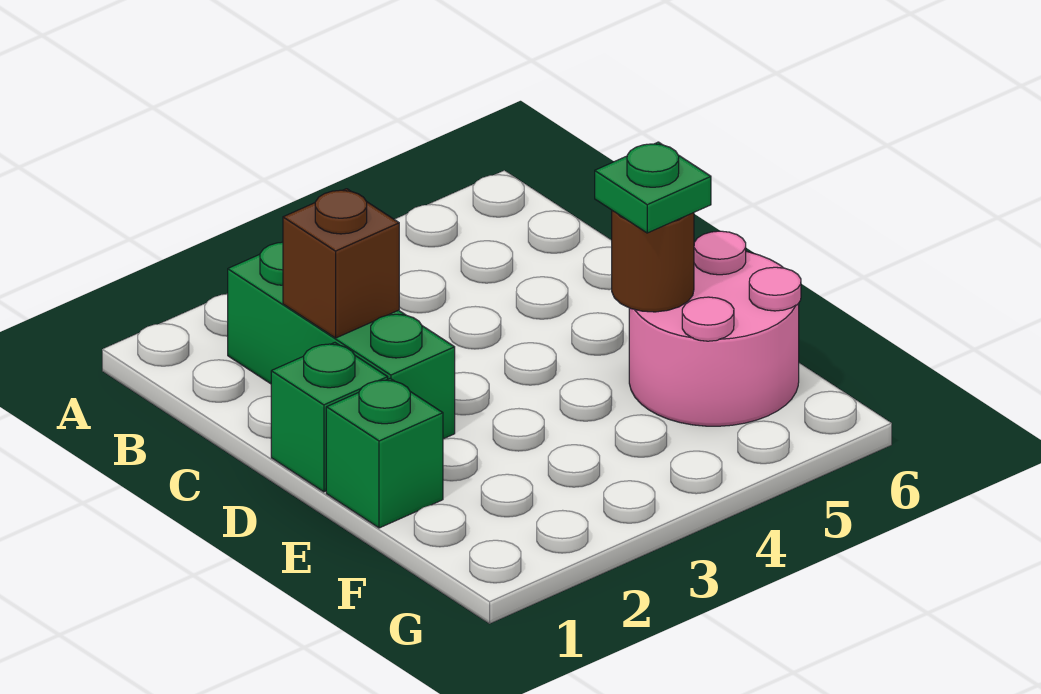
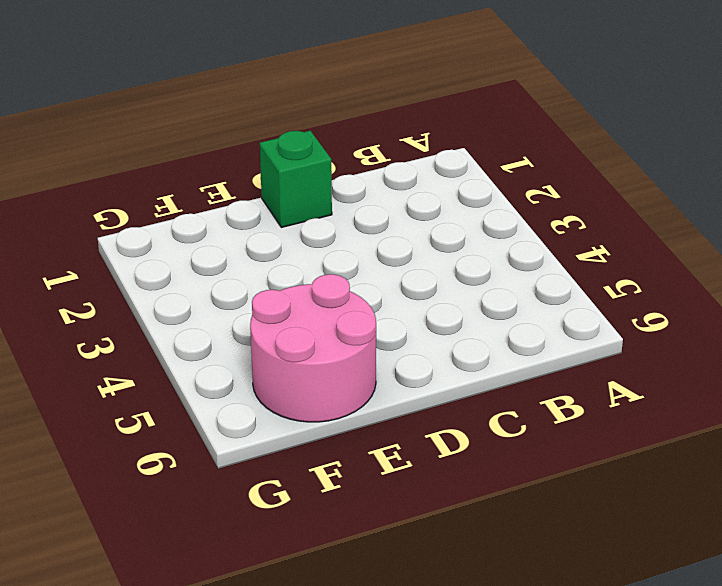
none -> green 1x3 brick [228,242,455,439]
none -> green 1x1 brick [326,379,443,528]

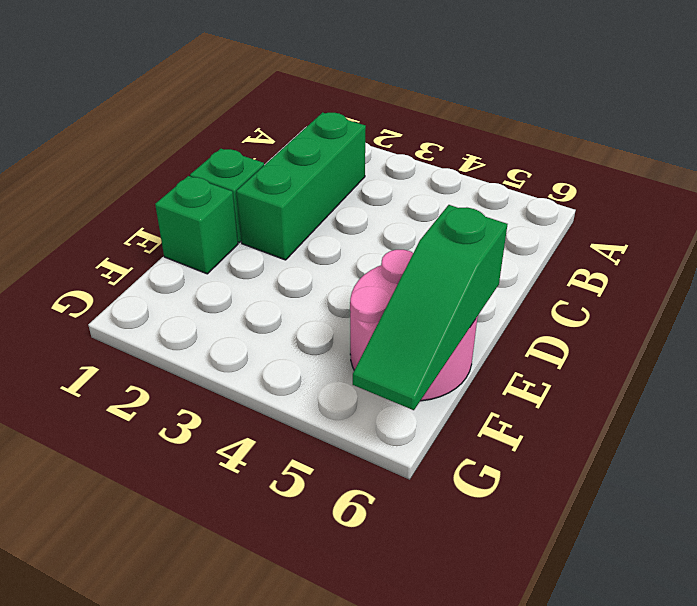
green 1x3 slope [353,205,508,410] -> none
none -> brown 1x1 brick [283,189,399,338]
none -> brown 1x1 round brick [612,211,694,312]

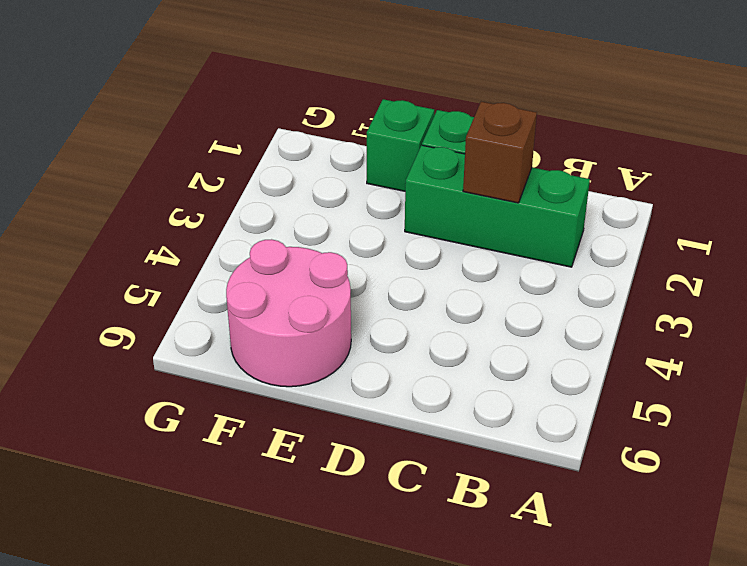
none -> brown 1x1 round brick [612,211,694,312]
none -> green 1x1 plate [595,142,711,233]

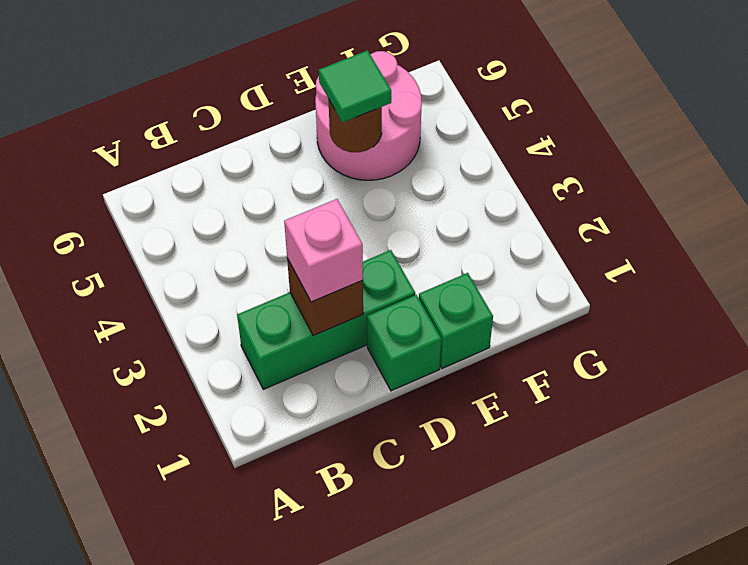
pink 1x1 brick [284,199,363,302] -> none
green 1x1 tile [319,50,391,122] -> green 1x1 plate [595,142,711,233]

